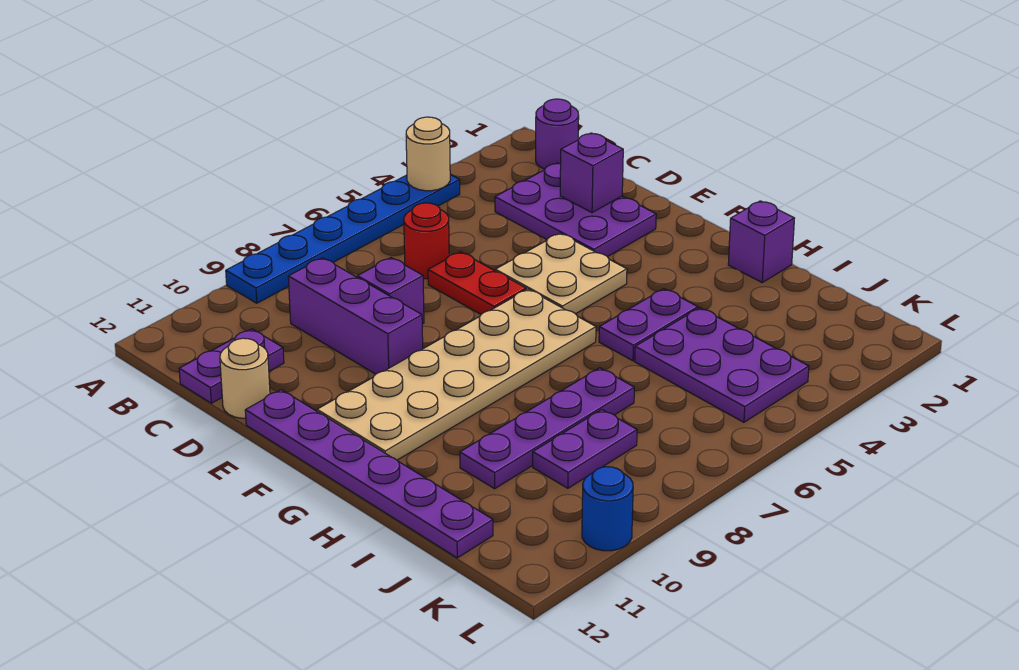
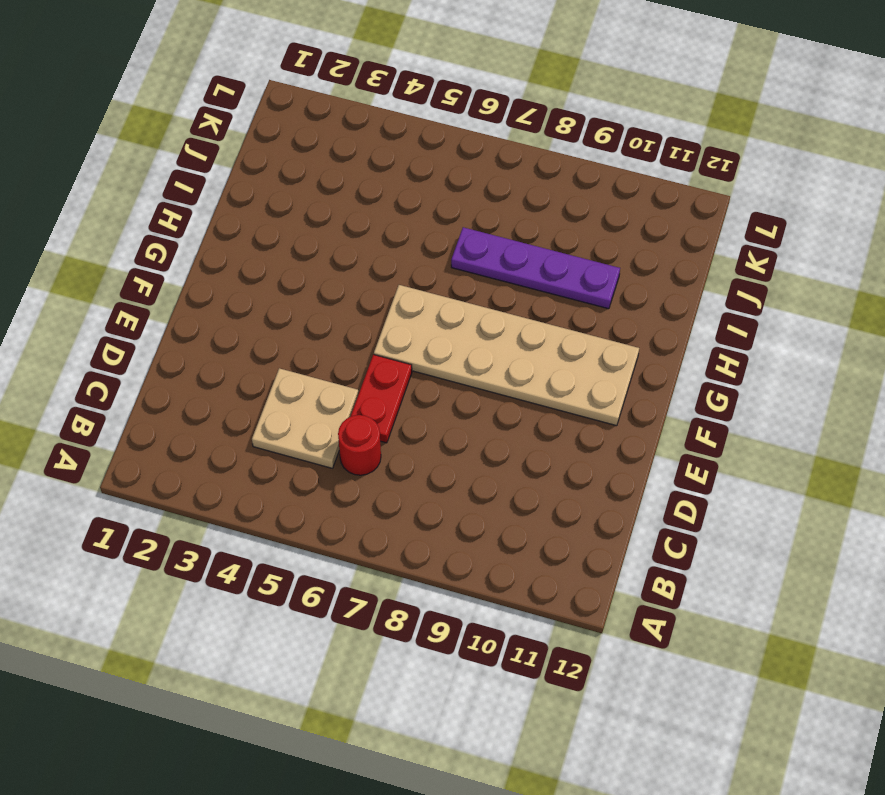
tan 2x2 plate [252,368,358,468] -> tan 2x2 plate moved to [495,233,627,314]
none -> blue 1x6 plate [226,175,460,303]
none -> purple 1x1 round brick [536,99,579,169]
none -> purple 2x3 plate [495,163,656,257]

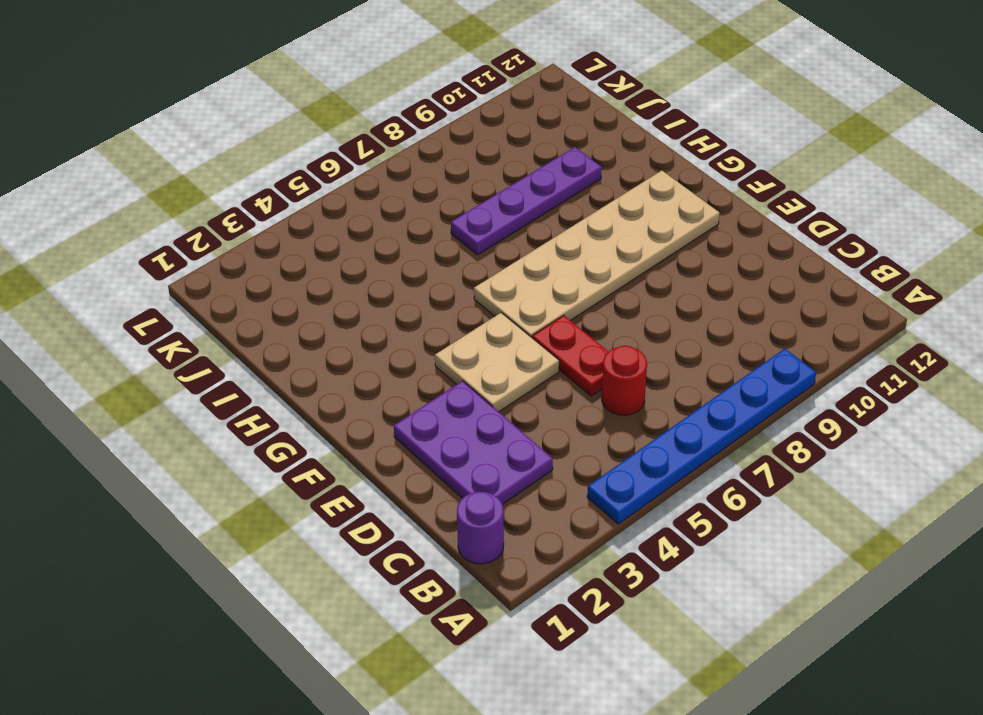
none -> purple 1x3 brick [288,258,423,374]
none -> purple 1x2 plate [179,329,284,403]
none -> purple 1x1 brick [357,258,424,324]

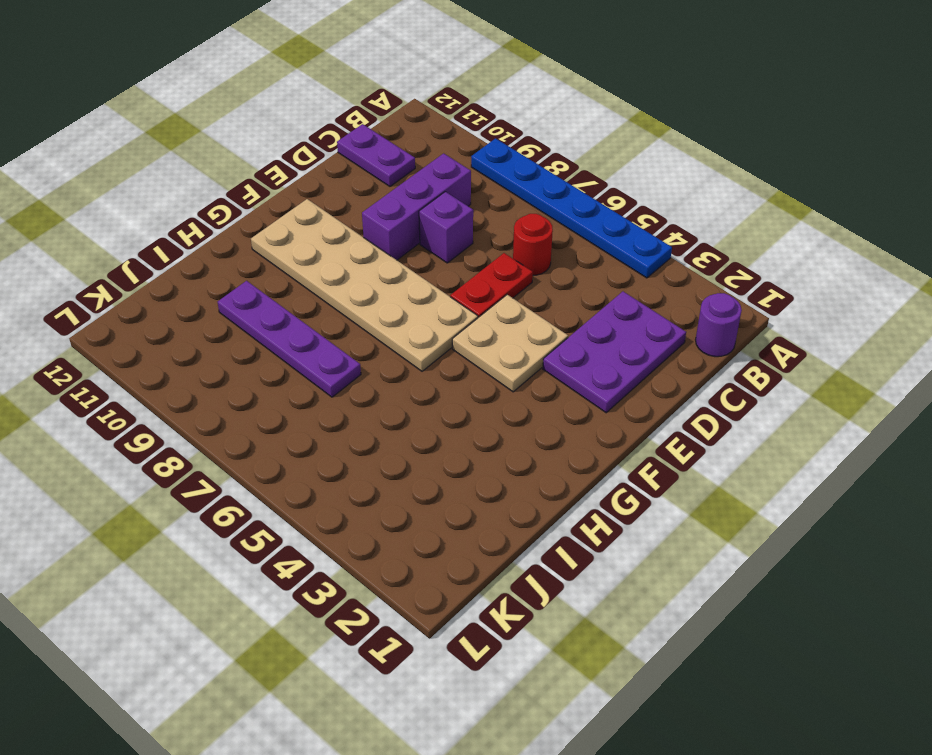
none -> tan 1x1 round brick [220,338,270,418]
none -> purple 1x6 plate [245,390,493,558]
none -> purple 1x1 brick [728,201,795,282]

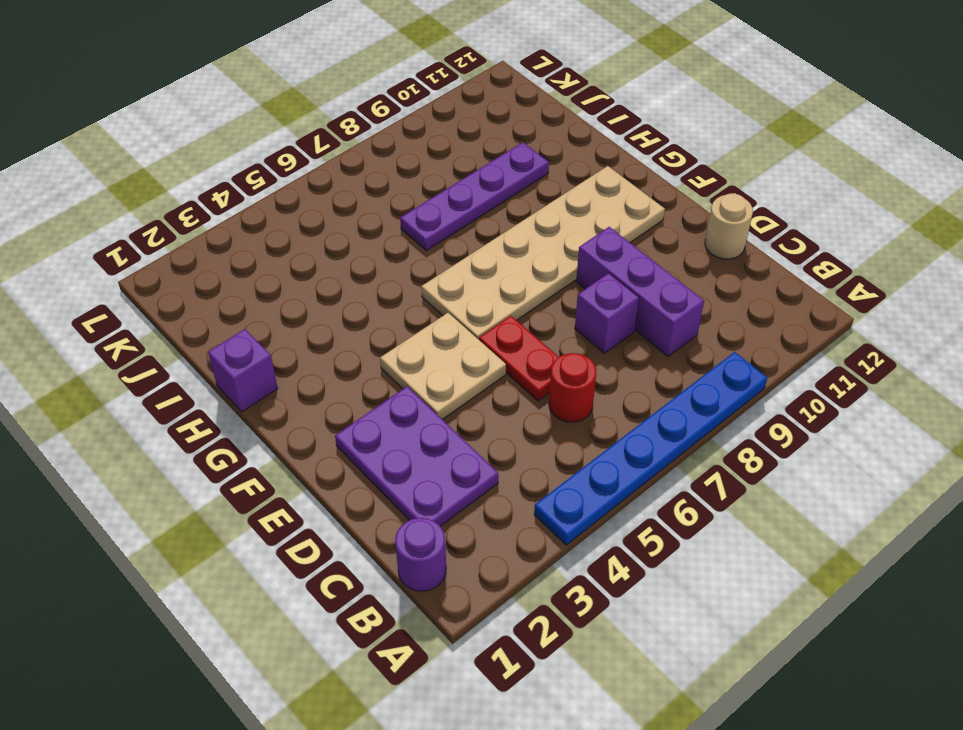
none -> purple 1x2 plate [179,329,284,403]
none -> purple 1x6 plate [245,390,493,558]
none -> purple 1x2 plate [599,289,698,361]

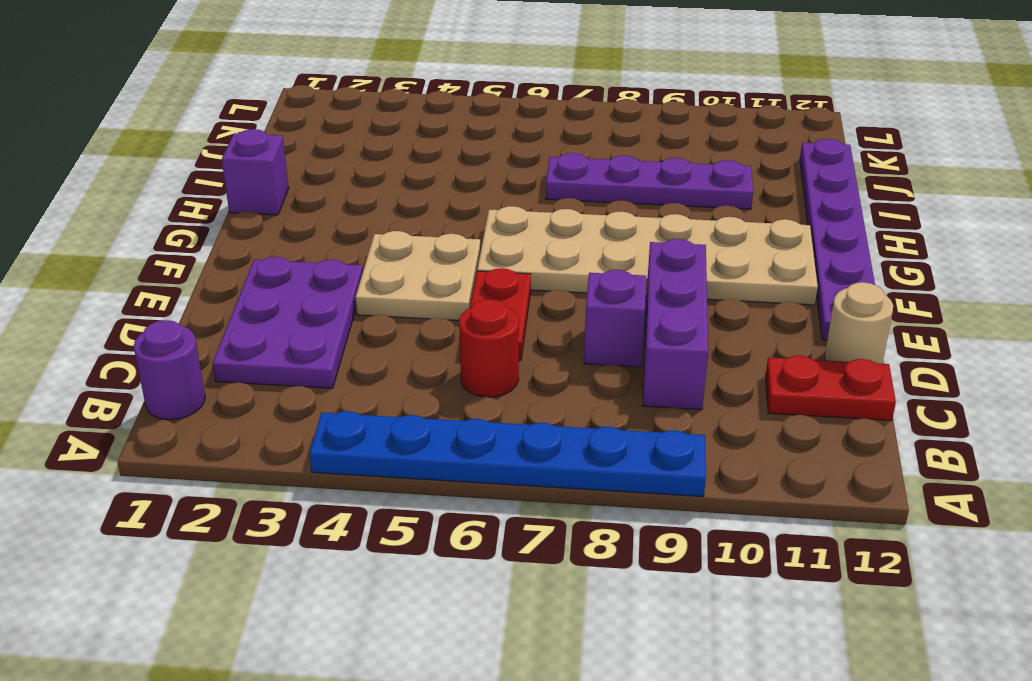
red 1x2 plate [766,356,896,421] -> purple 1x2 plate [179,329,284,403]
none -> purple 1x2 plate [599,289,698,361]
none -> purple 2x3 plate [635,308,809,422]
none -> purple 1x2 plate [533,410,637,488]

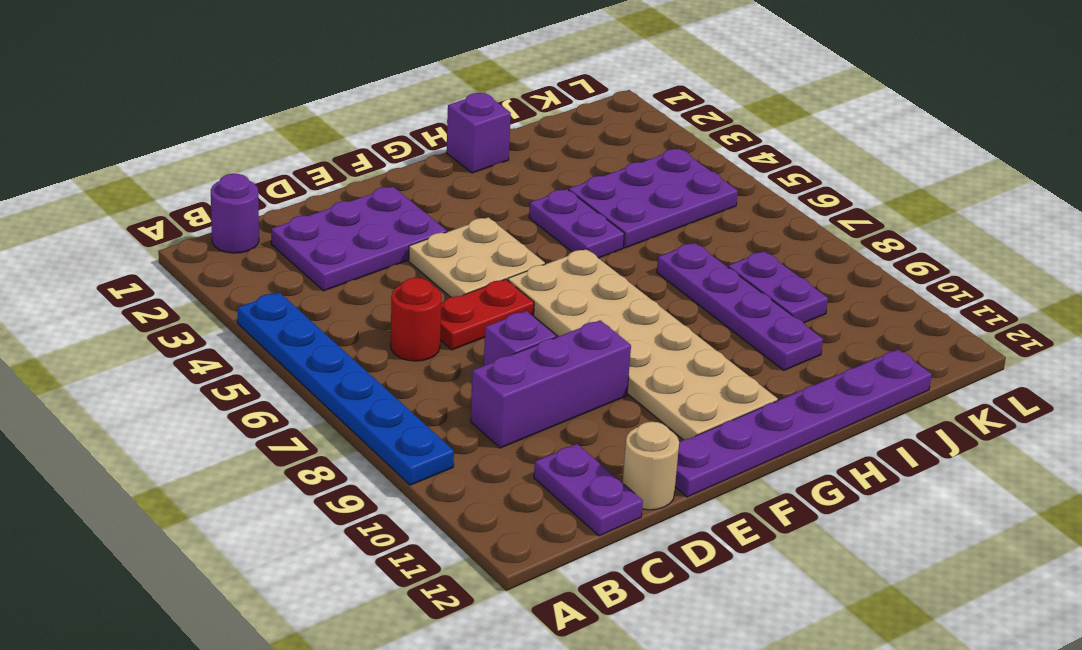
none -> blue 1x1 round brick [582,467,633,551]
none -> tan 1x1 round brick [406,117,450,191]
none -> purple 1x1 brick [560,133,623,213]

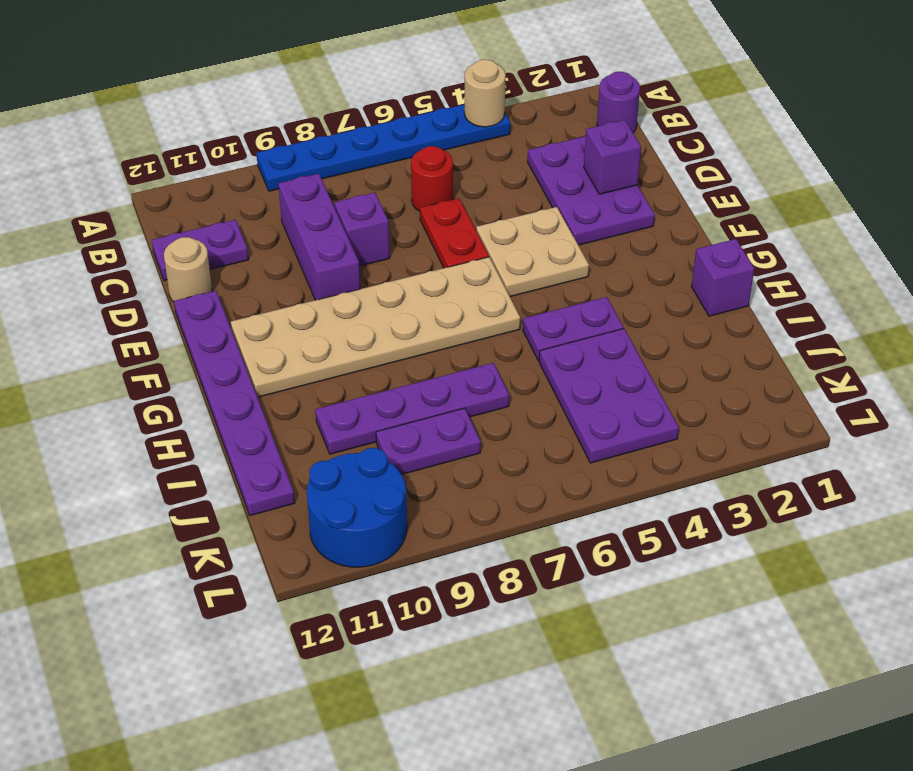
blue 2x2 round brick [307,448,407,567] -> blue 1x1 round brick [582,467,633,551]

